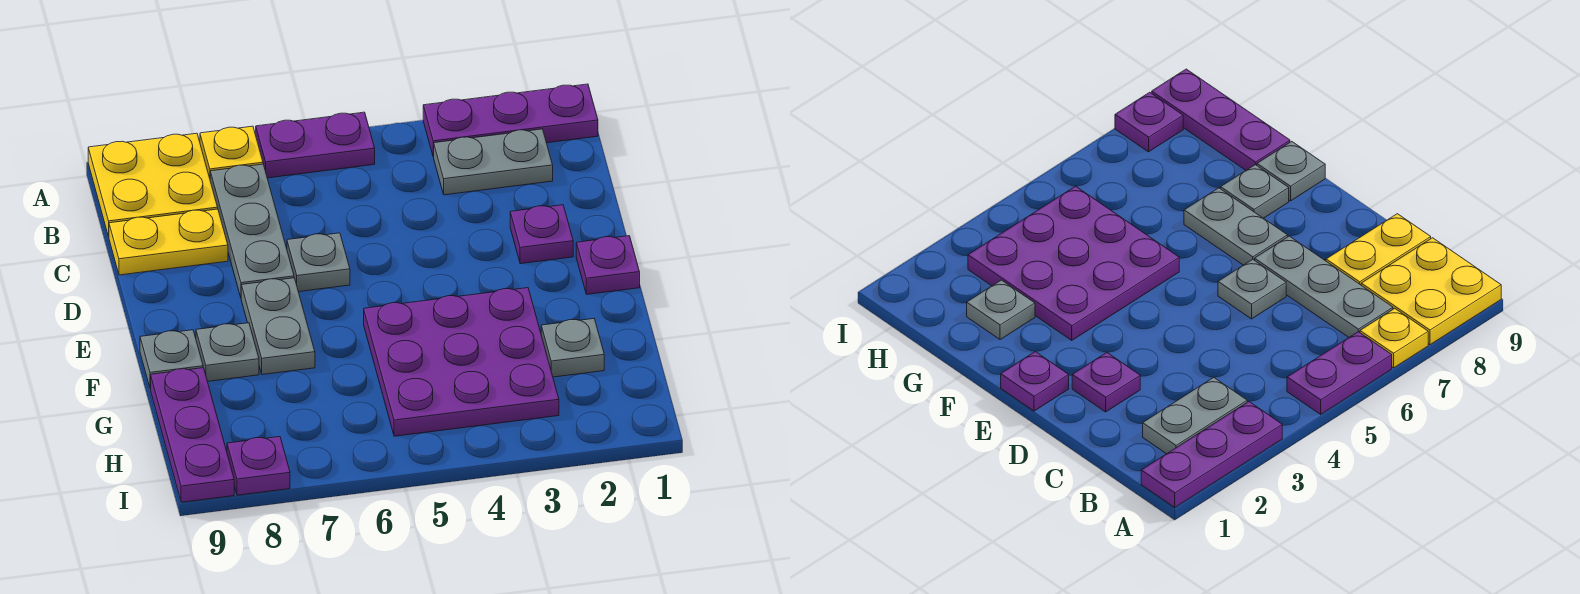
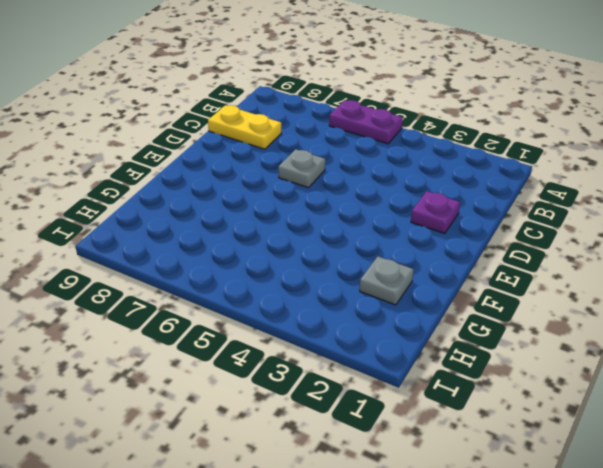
none -> purple 1x3 plate [423,84,598,157]
none -> yellow 1x1 plate [200,126,263,178]
none -> yellow 2x2 plate [88,133,218,237]

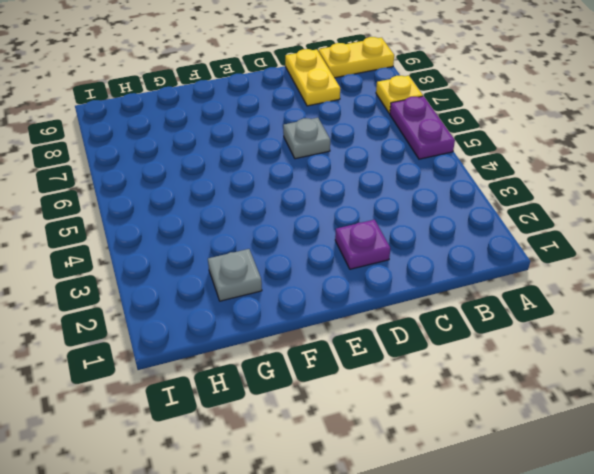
yellow 1x2 plate [319,37,394,78] -> yellow 2x2 plate [88,133,218,237]
none -> purple 1x3 plate [423,84,598,157]
none -> grey 1x2 plate [434,129,553,195]
none -> grey 1x3 plate [210,164,294,297]

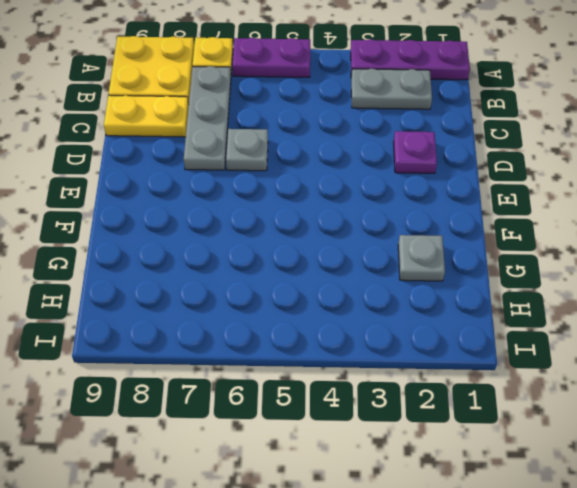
none -> purple 1x1 plate [576,236,640,294]
none -> grey 1x2 plate [241,278,315,375]
none -> purple 3x3 plate [364,288,559,436]

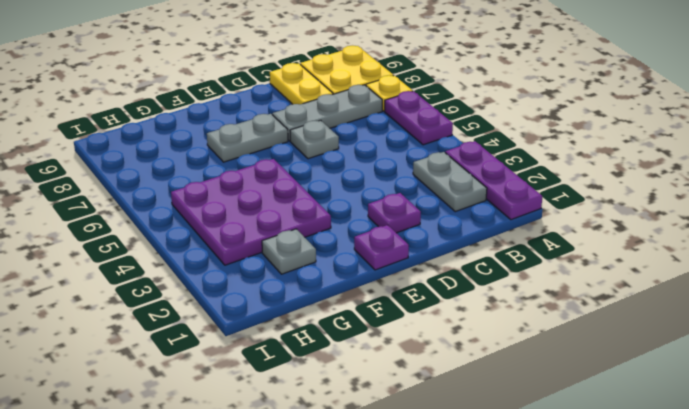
none -> grey 1x1 plate [196,323,259,381]
none -> grey 1x1 plate [140,330,203,389]
none -> purple 1x3 plate [151,368,234,502]

